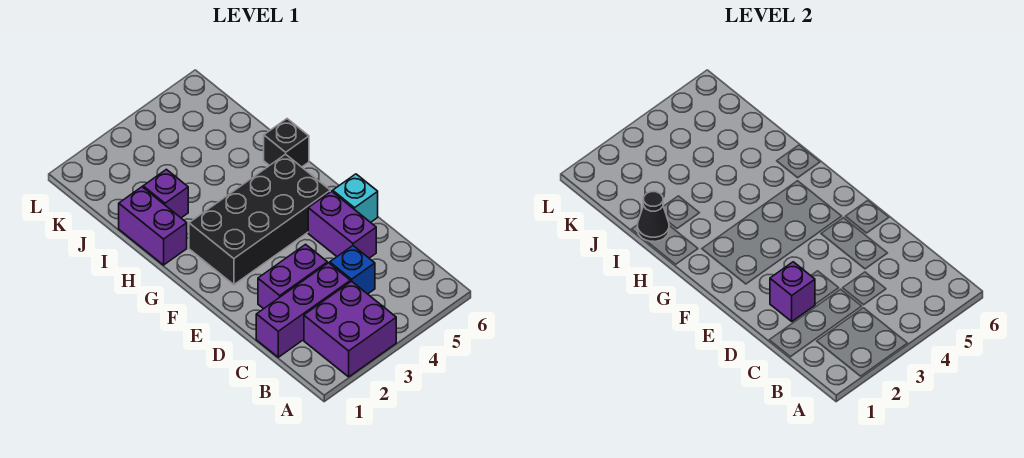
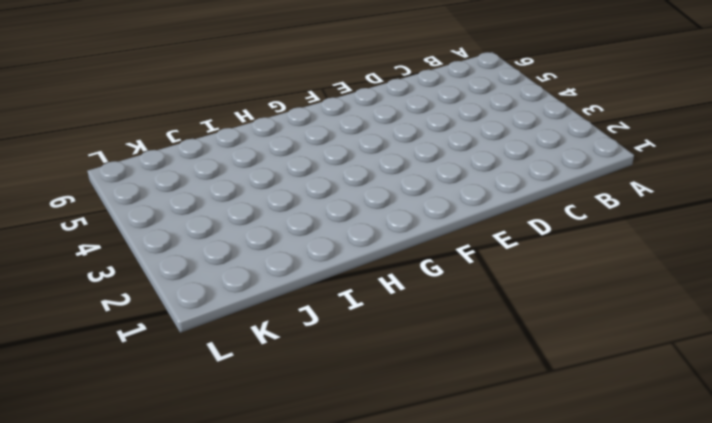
none -> purple 2x2 brick [304,281,396,377]
none -> purple 1x3 brick [256,263,350,357]
none -> blue 1x1 brick [330,246,375,294]

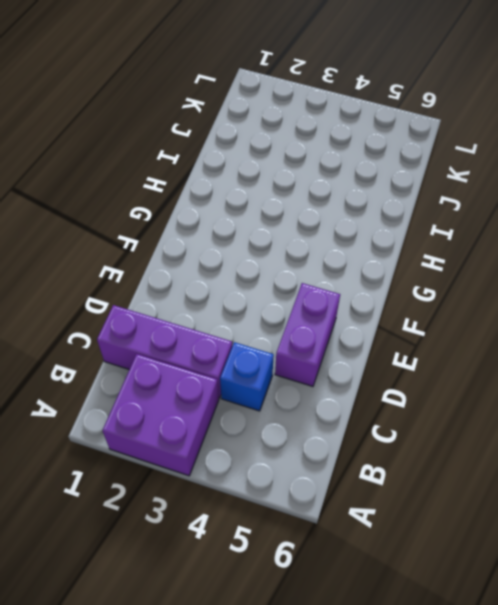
none -> purple 1x2 brick [258,244,327,309]
none -> cyan 1x1 brick [333,174,378,222]
none -> black 2x4 brick [189,154,330,285]

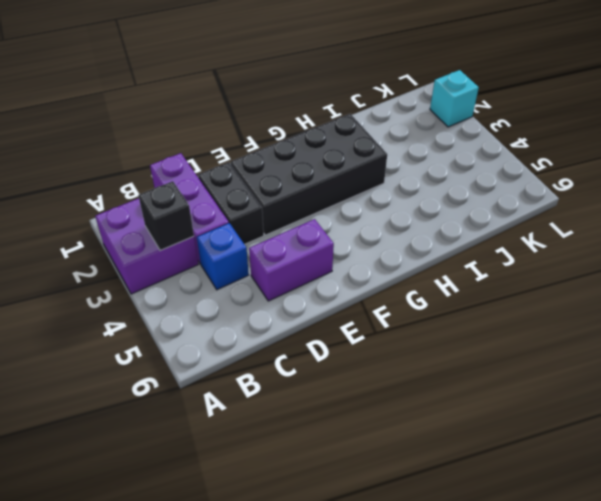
black 1x1 brick [138,181,194,251] -> black 1x1 brick moved to [264,119,309,167]
black 1x2 brick [198,162,264,244] -> purple 1x2 brick [258,244,327,309]
black 2x4 brick [231,114,387,235] -> black 2x4 brick turned to [189,154,330,285]
cyan 1x1 brick [430,70,479,127] -> cyan 1x1 brick moved to [333,174,378,222]
none -> purple 1x2 brick [119,187,187,265]
none -> purple 1x1 brick [143,169,188,218]
none -> purple 1x1 brick [770,262,815,321]

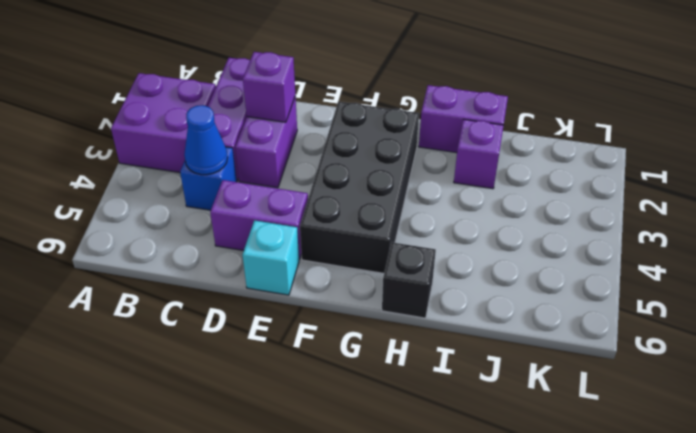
blue 1x1 cone [184,105,228,175] -> none
none -> black 1x1 cone [637,192,669,242]

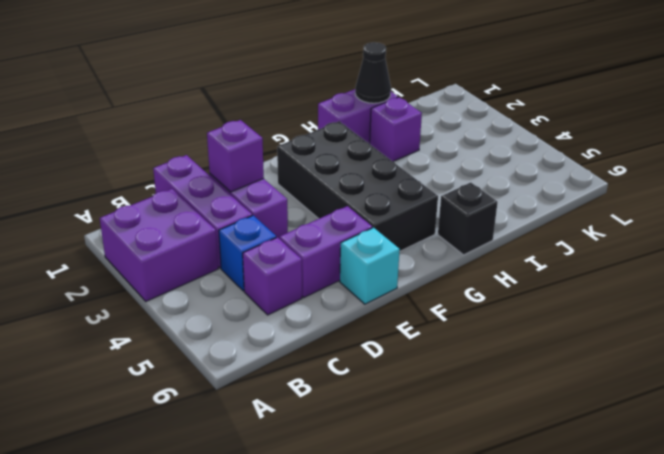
purple 1x1 brick [243,237,302,315] -> none

